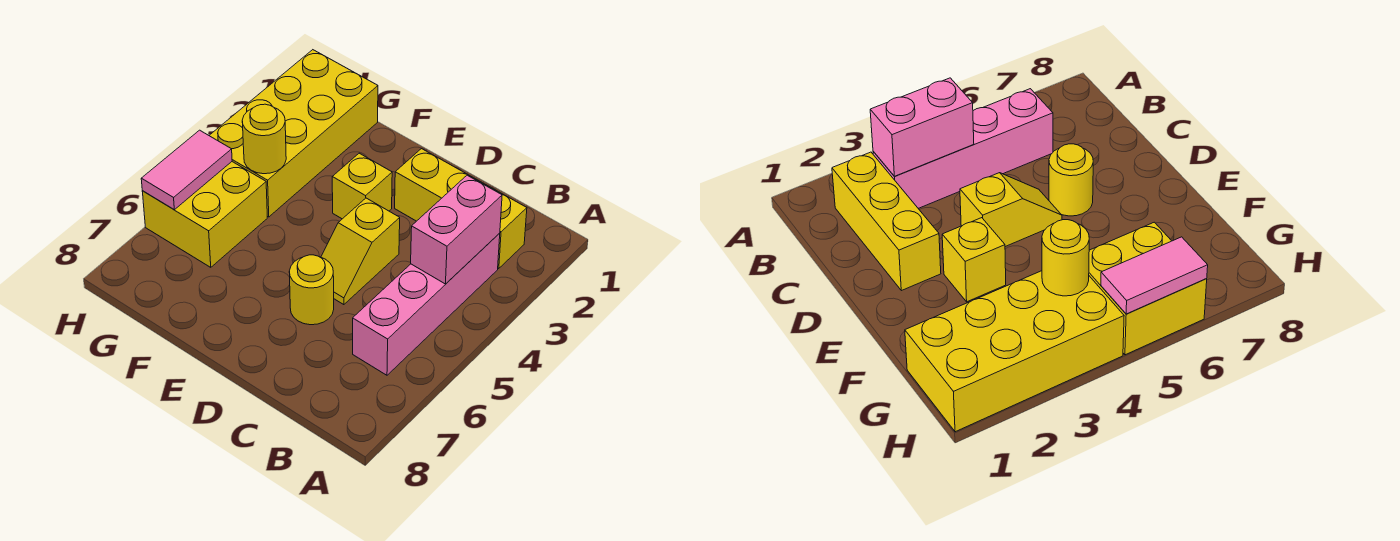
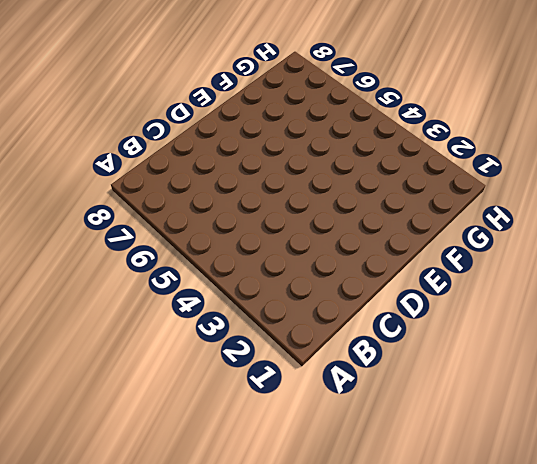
none -> yellow 1x3 brick [395,149,527,269]
none -> pink 1x4 brick [353,233,500,375]

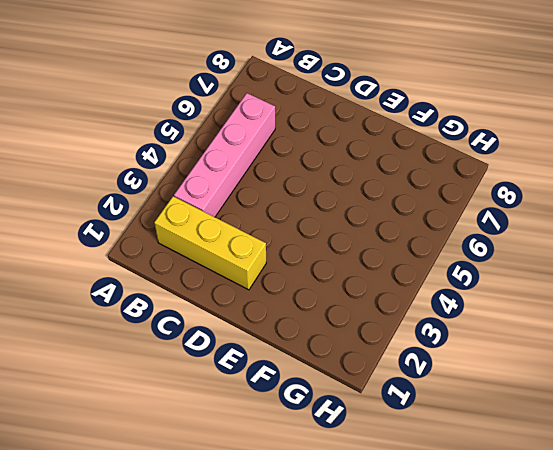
none -> yellow 1x2 slope [321,198,400,305]
none -> yellow 1x1 round brick [289,255,334,325]

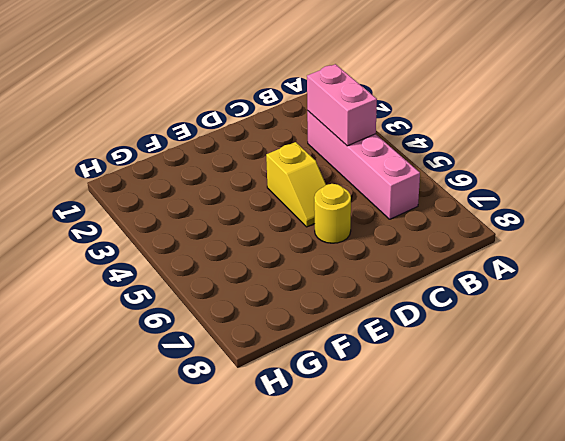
none -> yellow 1x3 brick [395,149,527,269]
none -> yellow 1x1 brick [332,153,392,219]

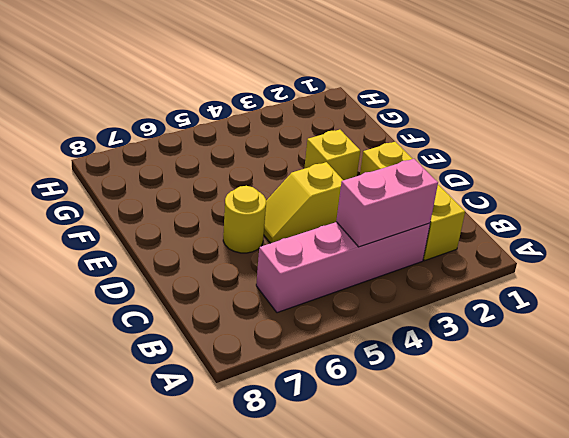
none -> yellow 2x4 brick [209,50,378,217]
none -> yellow 2x2 brick [142,162,267,267]

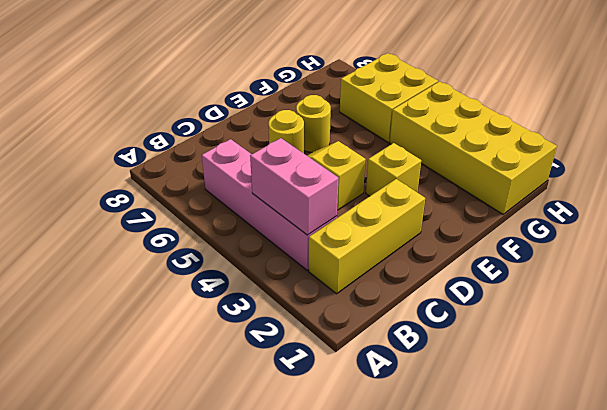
yellow 1x1 round brick [296,95,331,152] -> yellow 1x1 round brick moved to [242,104,286,174]
none -> pink 1x2 tile [141,130,232,210]

